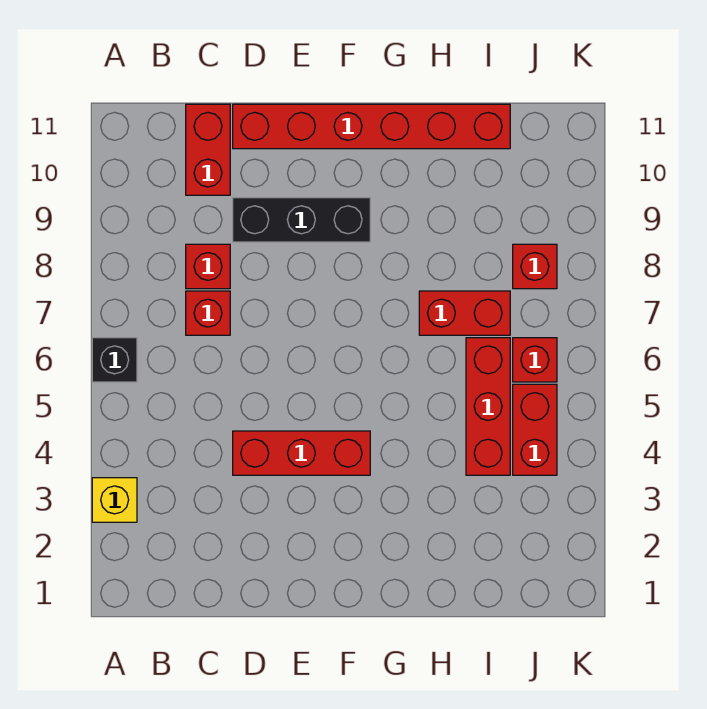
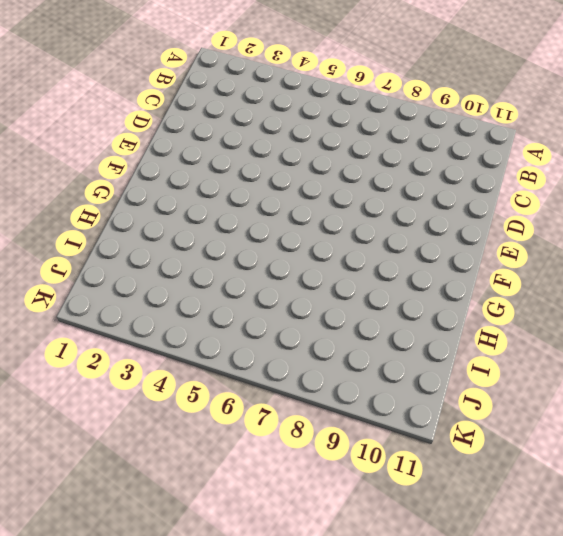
none -> yellow 1x1 brick [92,478,137,522]
none -> black 1x1 brick [92,338,137,382]
none -> red 1x1 brick [186,291,230,335]

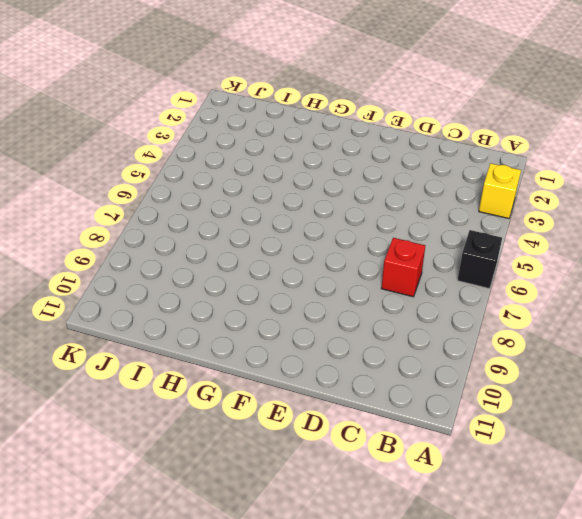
none -> red 1x1 brick [186,244,230,289]
none -> red 1x2 brick [186,104,230,195]
none -> red 1x3 brick [233,431,370,475]

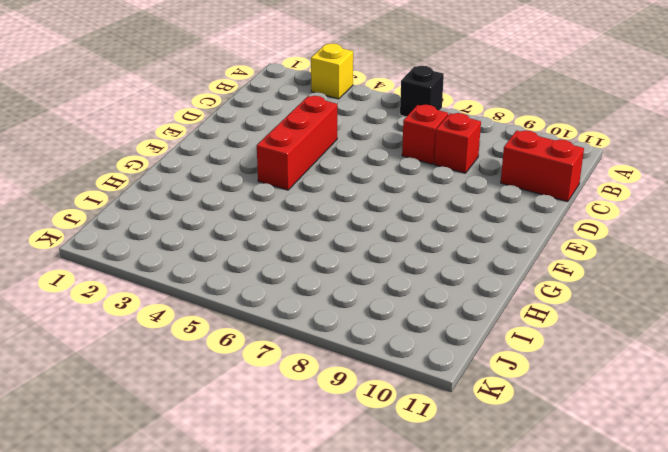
none -> black 1x3 brick [233,198,370,242]
none -> red 1x6 brick [233,104,510,149]
none -> red 1x2 brick [419,291,510,335]

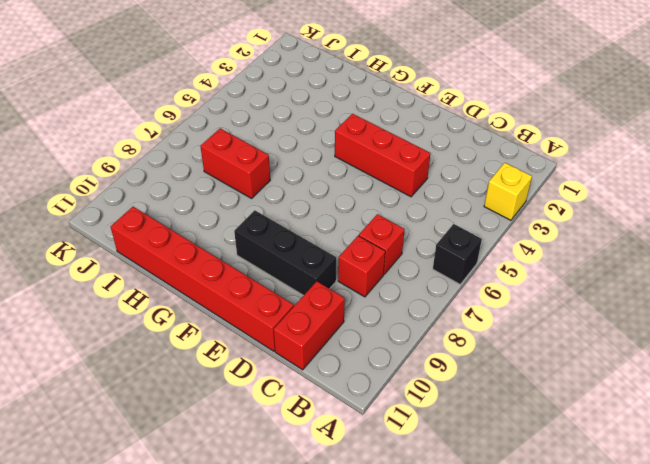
none -> red 1x3 brick [466,338,510,475]
none -> red 1x2 brick [513,384,557,475]
none -> red 1x1 brick [513,338,557,382]

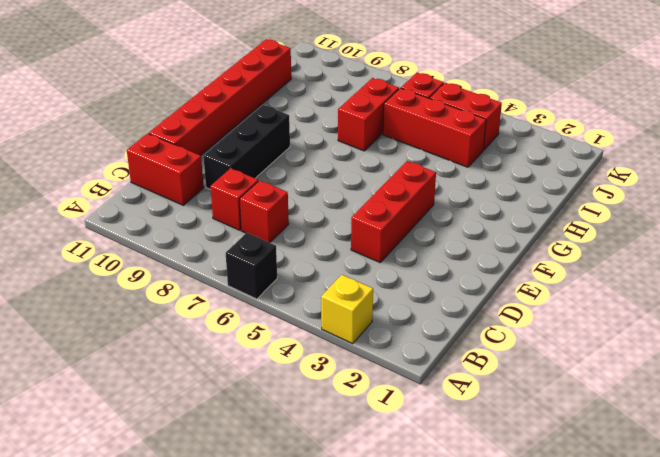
none -> red 1x1 brick [513,244,557,289]

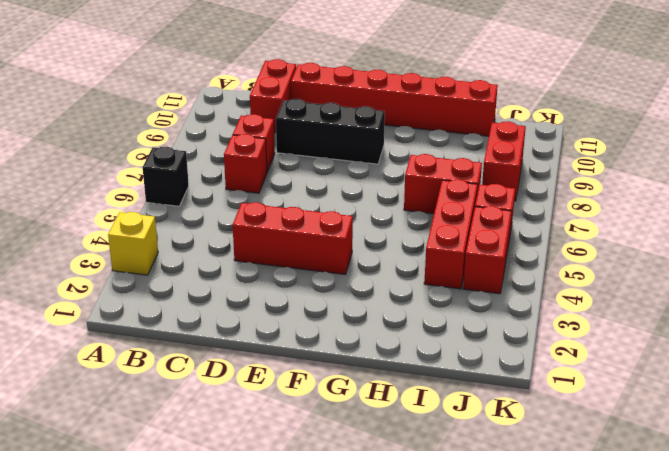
red 1x2 brick [482,121,526,201] -> red 1x1 brick [513,244,557,289]

